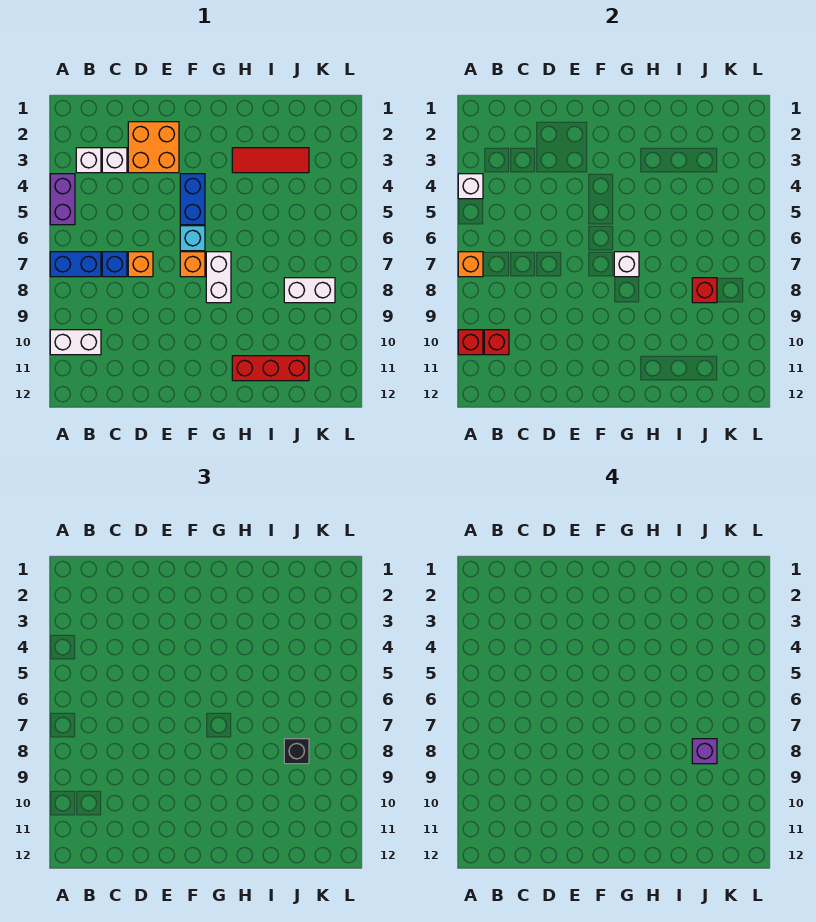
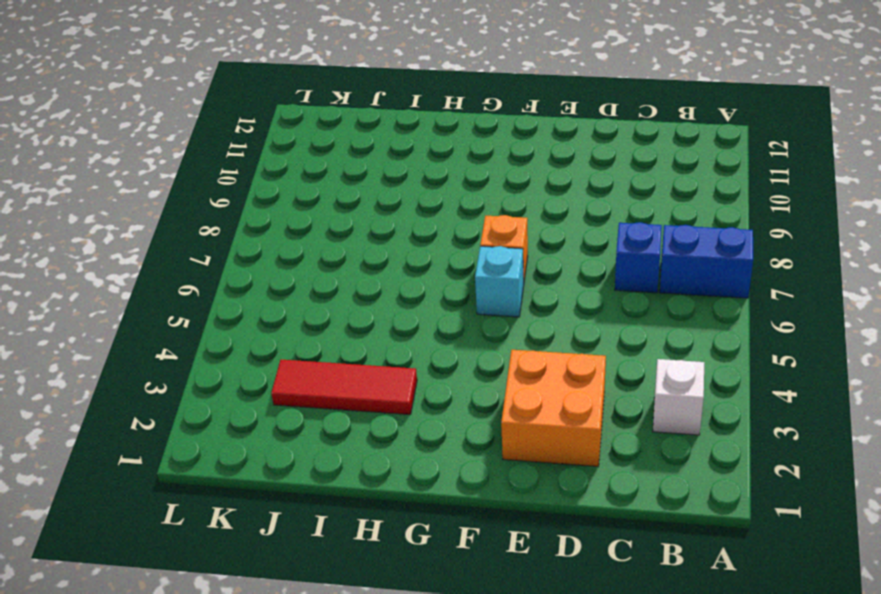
none -> purple 1x2 brick [50,174,75,225]
none -> white 1x2 brick [50,330,101,355]
none -> white 1x1 brick [102,148,127,173]

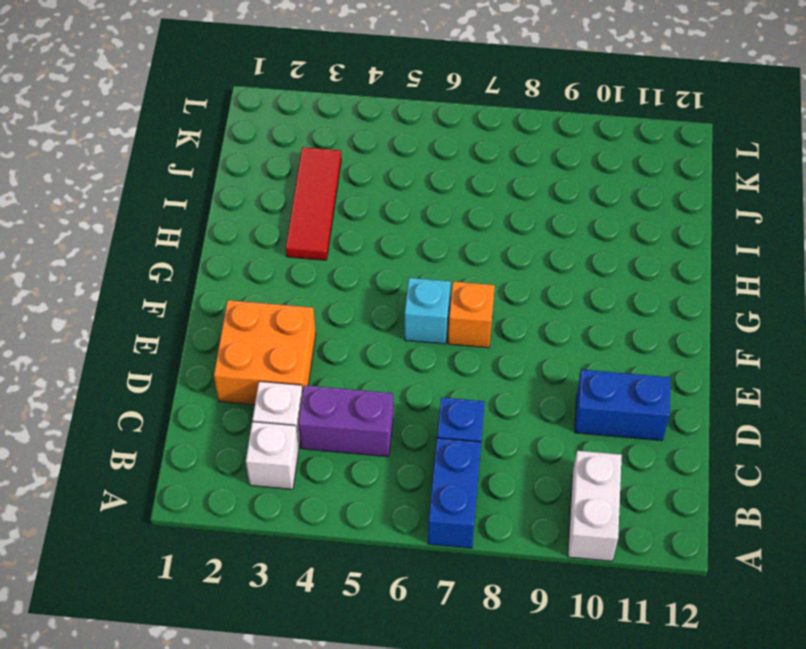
purple 1x2 brick [298,385,393,457] -> purple 1x2 brick moved to [50,174,75,225]
blue 1x2 brick [575,370,671,441] -> blue 1x2 brick moved to [180,174,205,225]
none -> orange 1x1 brick [128,252,153,277]
none -> white 1x2 brick [206,252,231,303]
none -> red 1x3 brick [232,356,309,381]

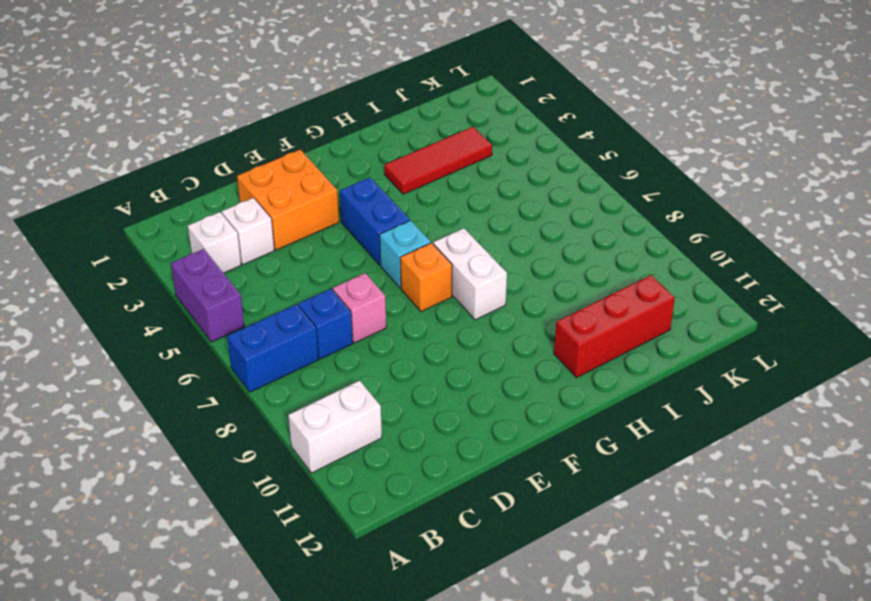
pink 1x1 brick [333,273,386,343] -> orange 1x1 brick [128,252,153,277]
none -> white 1x2 brick [284,278,335,303]
none -> white 1x1 brick [458,174,483,199]
none -> orange 1x1 brick [458,252,483,277]

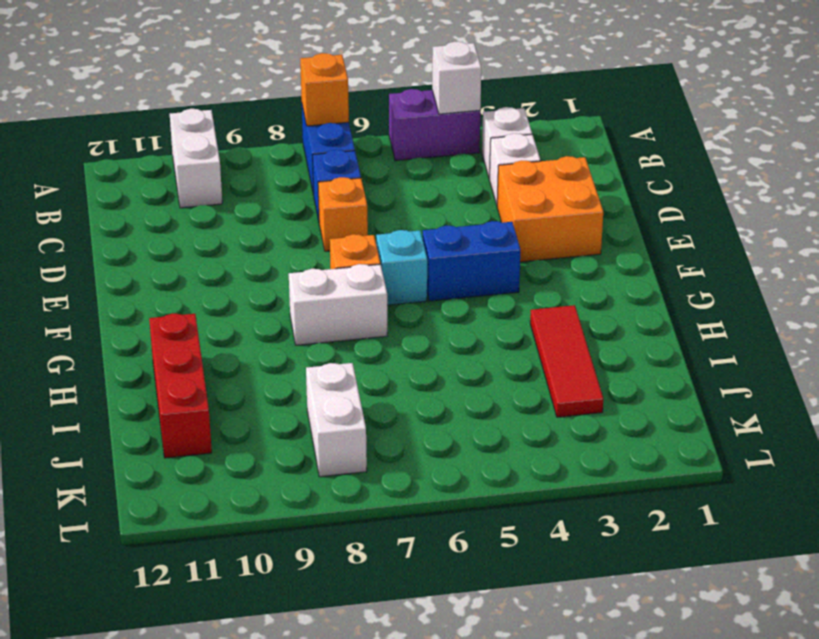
none -> red 1x1 brick [458,330,483,355]
none -> red 1x1 brick [484,330,509,355]
none -> white 1x1 brick [614,252,639,277]

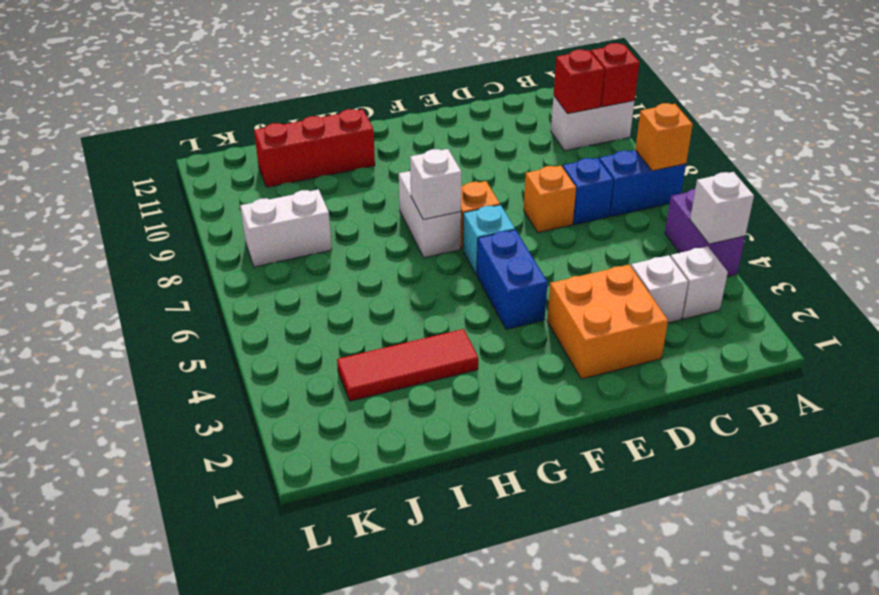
none -> red 1x1 brick [692,278,717,303]
none -> black 1x1 brick [284,739,309,764]
none -> purple 1x1 brick [692,739,717,764]

